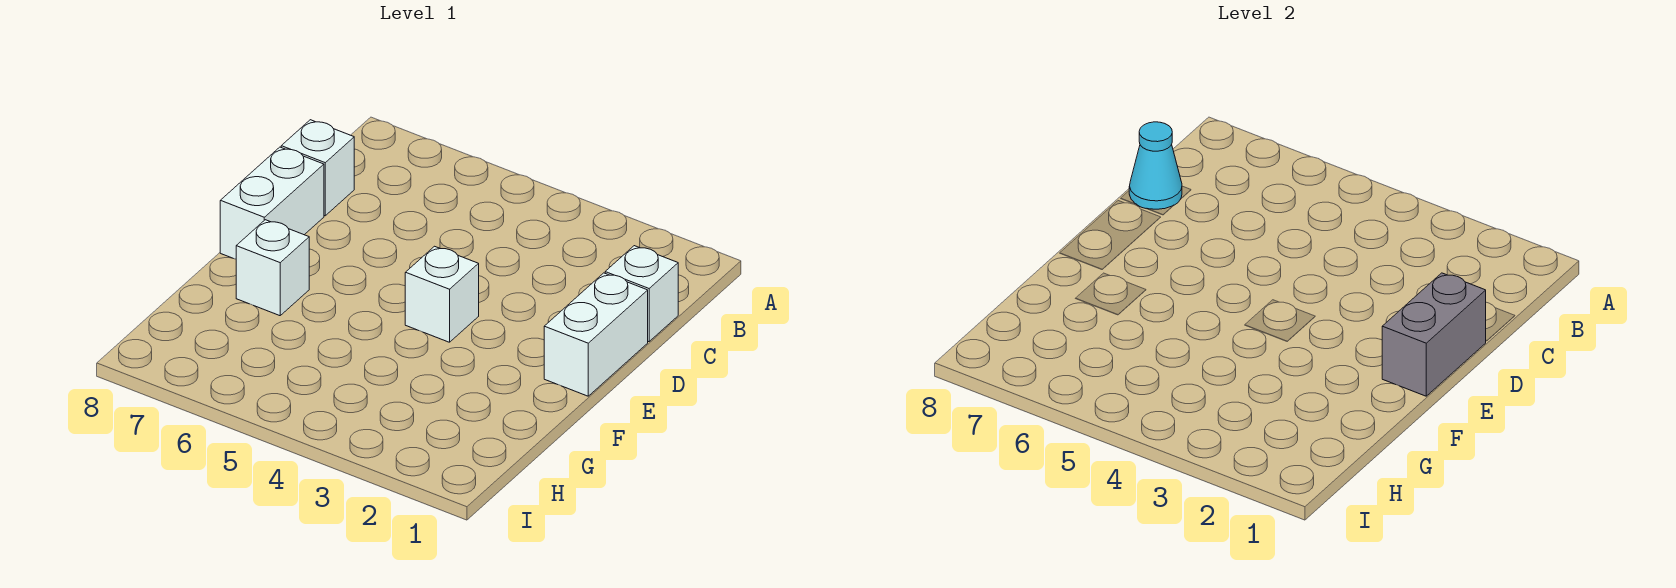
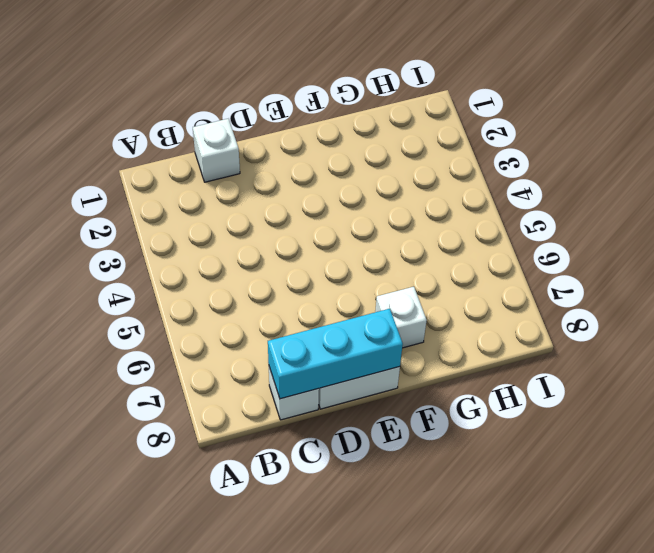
cyan 1x3 brick [268,309,403,399] -> cyan 1x1 cone [1129,122,1182,209]
none -> white 1x2 brick [544,273,648,396]
none -> white 1x1 brick [405,246,479,342]

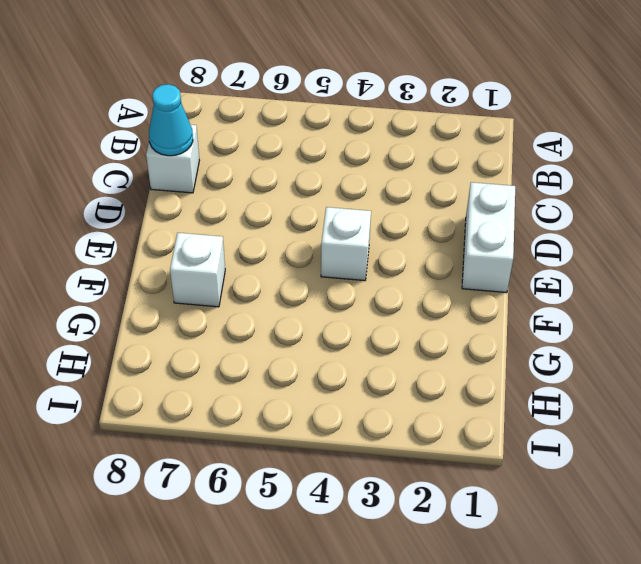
none -> white 1x1 brick [605,246,678,342]
none -> white 1x2 brick [220,147,324,259]

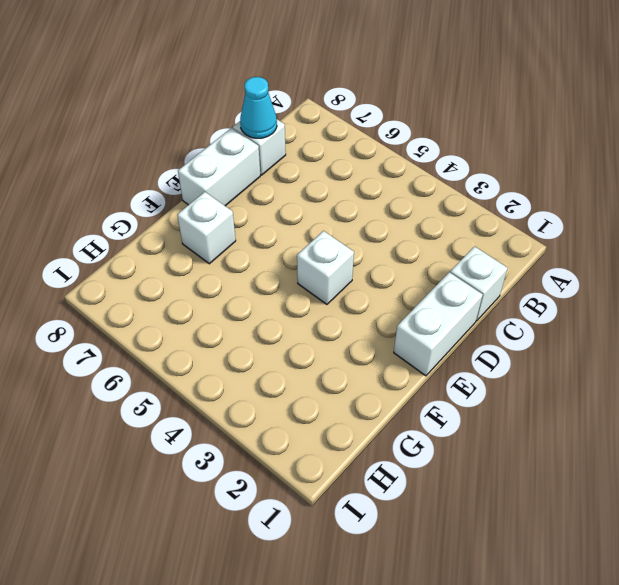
none -> grey 1x2 brick [1382,273,1486,396]

